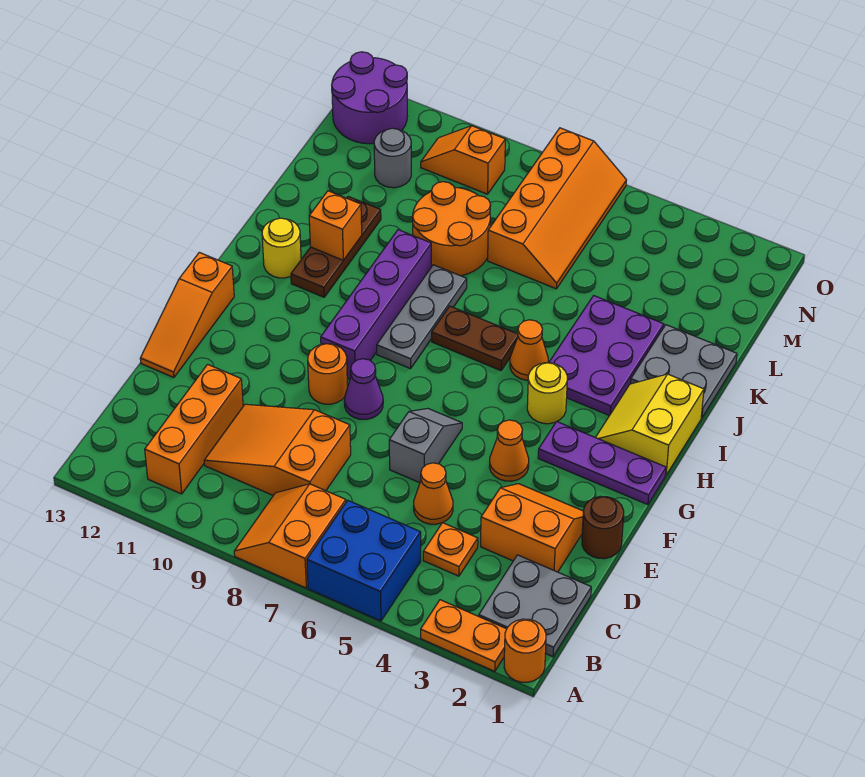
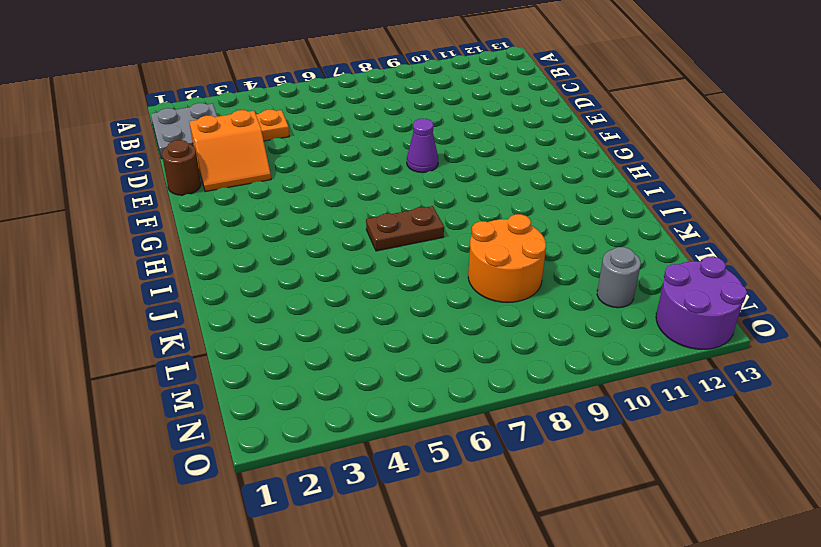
none -> orange 1x1 round brick [504,619,546,682]
none -> orange 1x2 plate [421,600,506,671]
none -> blue 2x2 brick [307,500,421,621]
none -> orange 2x2 slope [234,484,346,588]

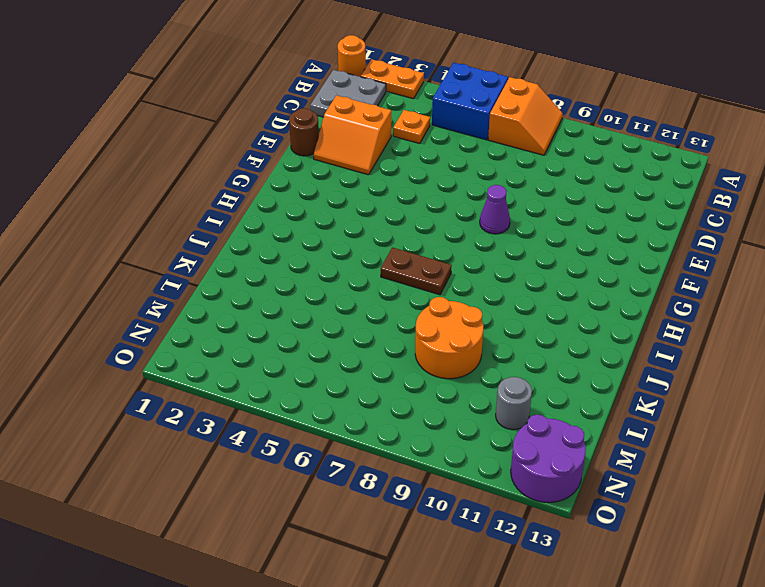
none -> orange 1x3 brick [145,364,243,494]
none -> orange 2x3 slope [204,404,351,495]
none -> orange 1x1 cone [414,463,453,524]
none -> grey 1x2 slope [389,408,462,483]

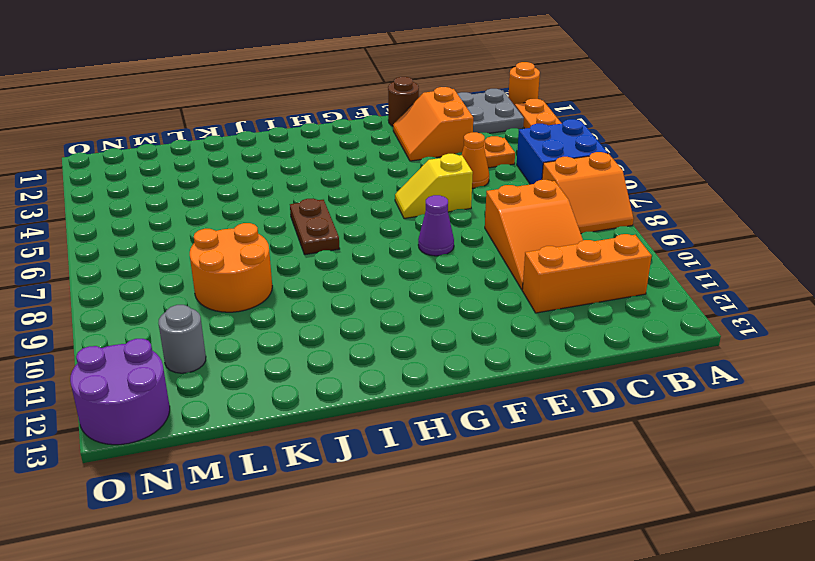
yellow 1x2 slope [395,154,473,218] -> grey 1x2 slope [389,408,462,483]
none -> orange 1x3 slope [140,252,234,378]
none -> orange 1x1 cone [489,420,529,481]
none -> orange 1x1 round brick [308,344,347,404]
none -> purple 1x3 plate [538,422,666,505]

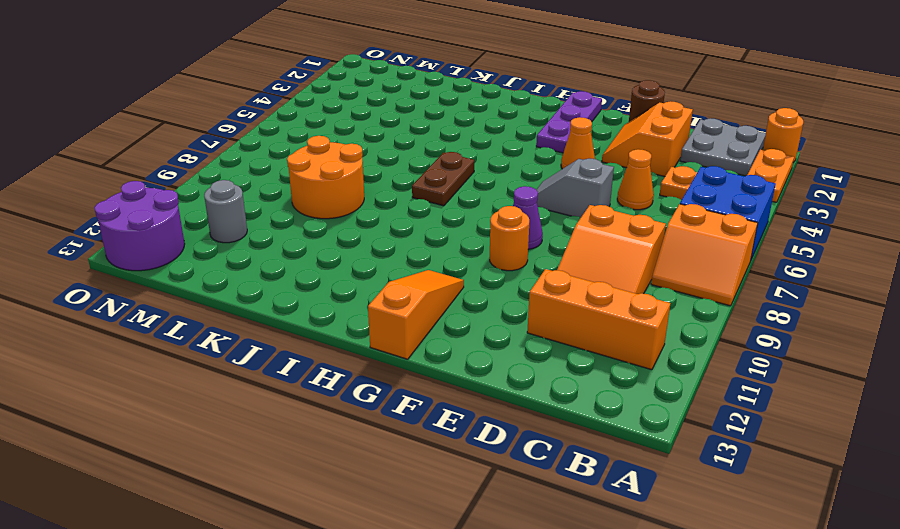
orange 1x3 slope [368,270,464,359] -> orange 1x3 slope turned to [140,252,234,378]
none -> purple 1x4 brick [321,230,431,379]
none -> yellow 2x2 slope [595,374,704,475]
none -> yellow 1x1 round brick [527,363,567,424]
none -> grey 1x3 plate [377,265,467,369]

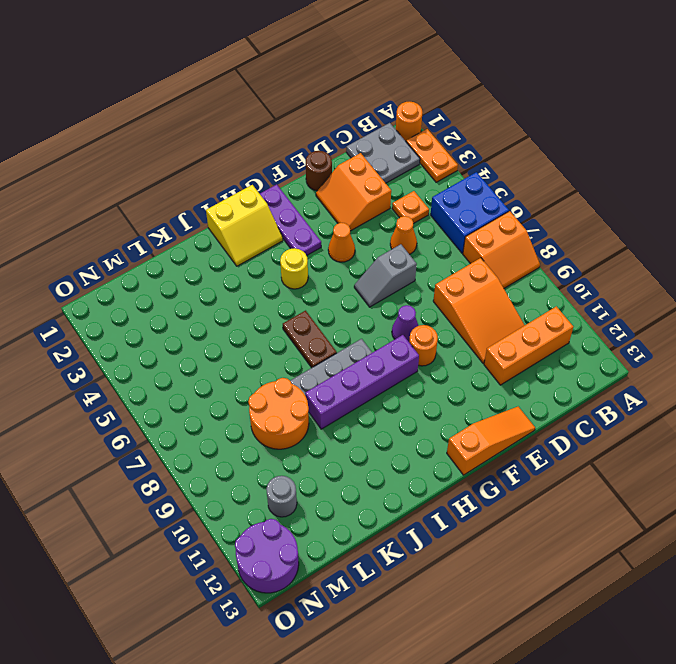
none -> purple 2x3 plate [549,296,664,416]
none -> orange 1x1 cone [510,320,548,380]
none -> brown 1x3 plate [291,196,381,297]
none -> yellow 1x1 round brick [262,218,301,278]

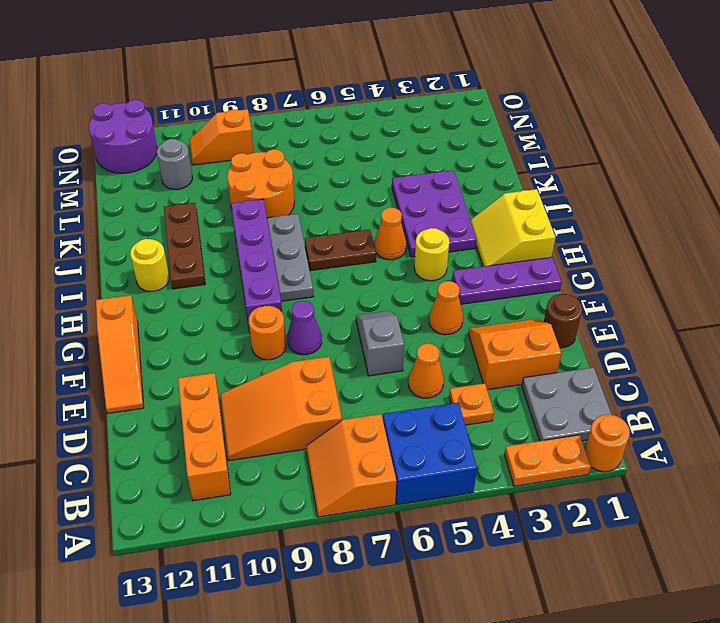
none -> grey 2x2 plate [631,325,737,418]
none -> orange 2x4 slope [488,128,626,289]
none -> orange 1x1 brick [309,191,362,260]

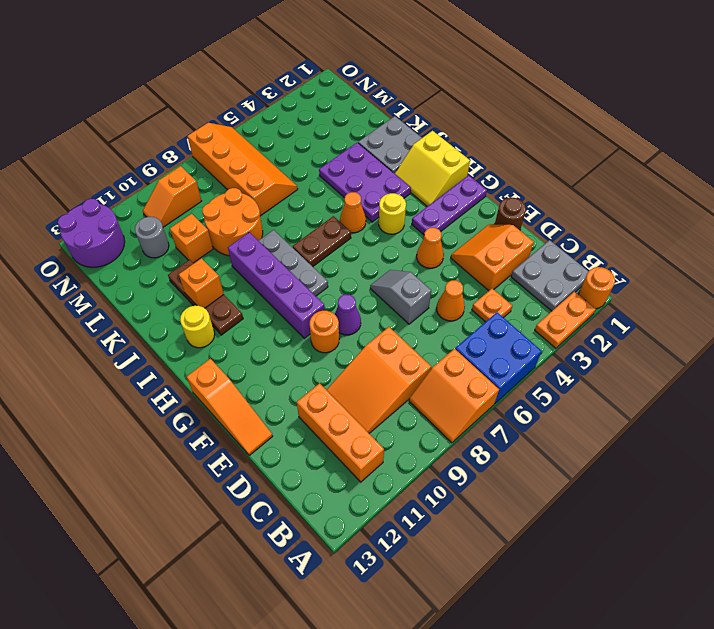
orange 1x1 brick [170,214,213,263] -> none

